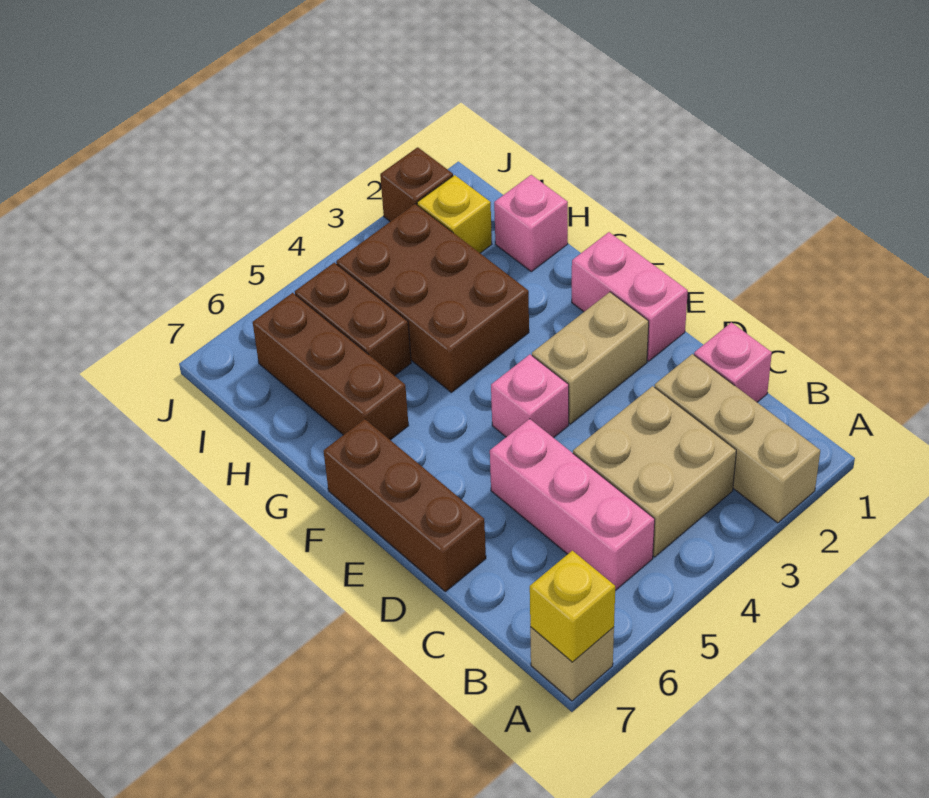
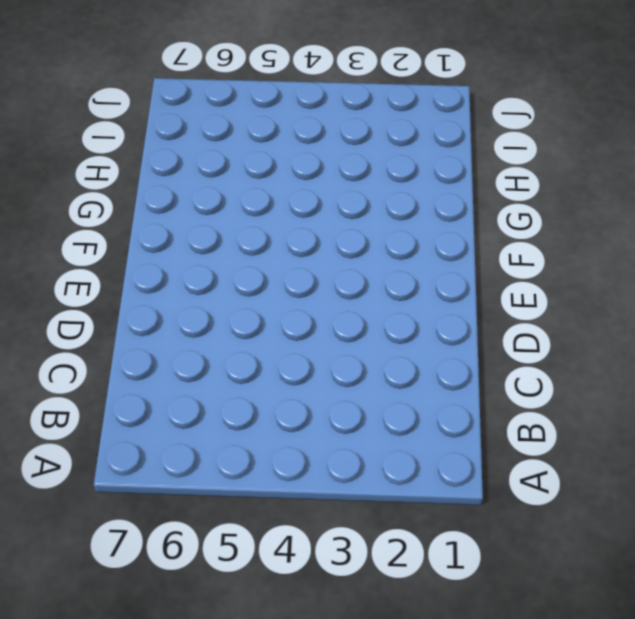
none -> tan 1x3 brick [655,354,820,523]
none -> tan 1x1 brick [530,627,614,701]
none -> tan 2x2 brick [573,386,736,557]

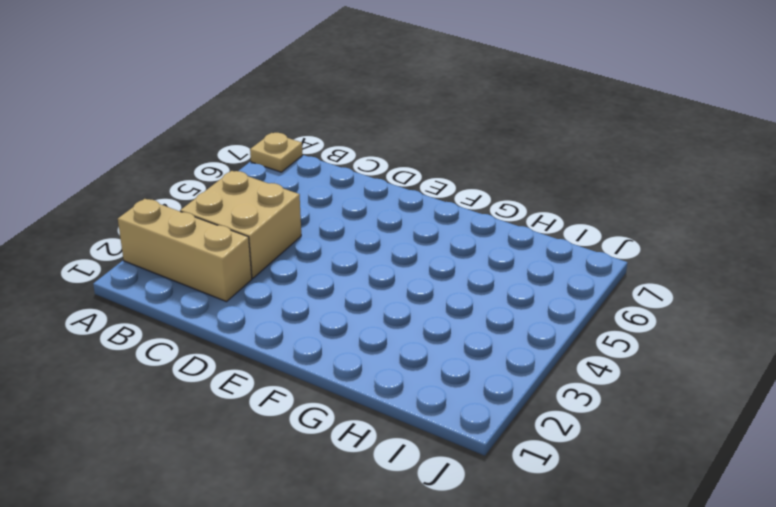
tan 1x1 plate [250,133,303,172] -> tan 1x1 brick [530,627,614,701]
none -> pink 1x3 brick [490,419,655,590]
none -> pink 1x1 brick [694,322,772,402]
none -> brown 1x3 brick [324,419,486,592]

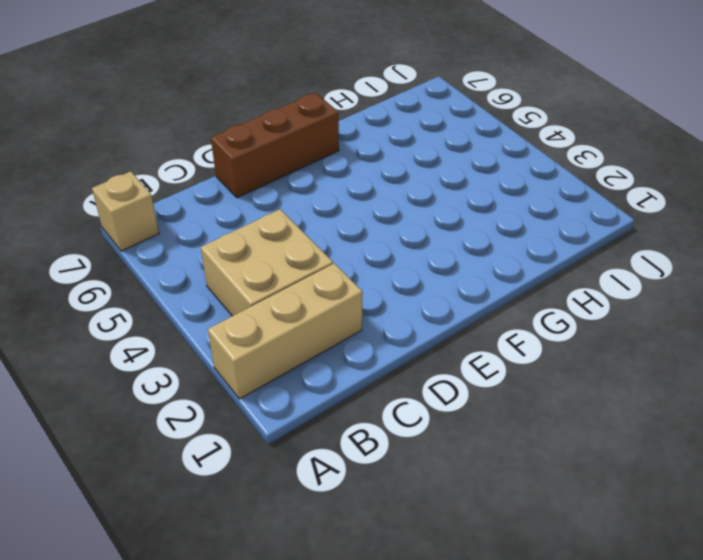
none -> pink 1x3 brick [490,419,655,590]
none -> pink 1x1 brick [694,322,772,402]
none -> pink 1x2 brick [572,232,688,361]

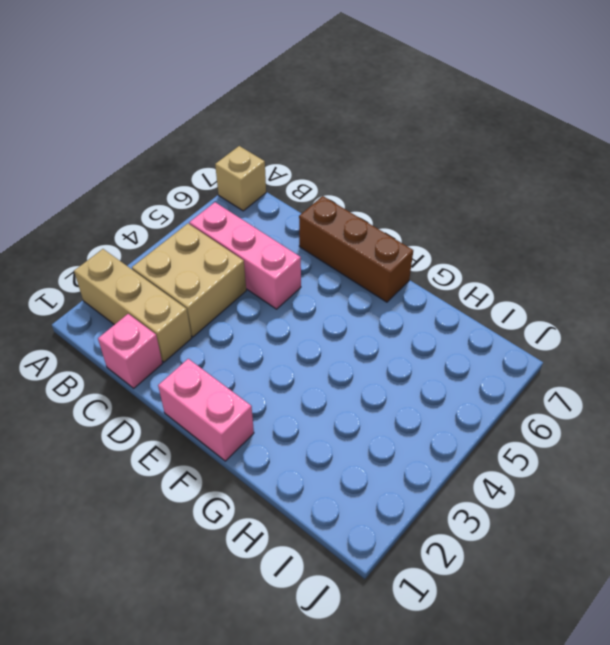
none -> tan 1x2 brick [532,292,649,424]
none -> pink 1x1 brick [491,354,569,438]
none -> brown 2x3 brick [336,204,529,392]

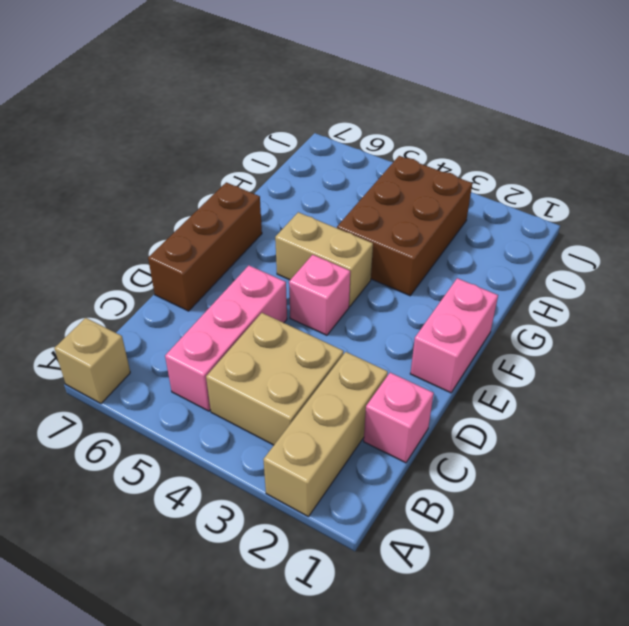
tan 1x2 brick [275,212,373,306] -> tan 1x2 brick moved to [532,292,649,424]
none -> brown 1x3 brick [253,293,409,440]
none -> pink 1x1 brick [494,175,568,271]
none -> brown 1x2 brick [295,263,411,376]

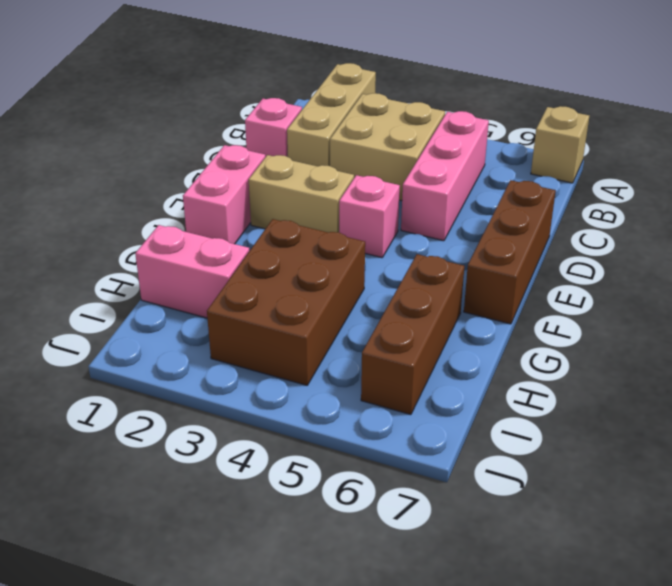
pink 1x2 brick [135,225,249,318] -> pink 1x1 brick [494,175,568,271]
none -> brown 1x2 brick [295,263,411,376]
none -> yellow 1x1 brick [417,175,492,253]
none -> brown 1x1 brick [380,147,453,222]

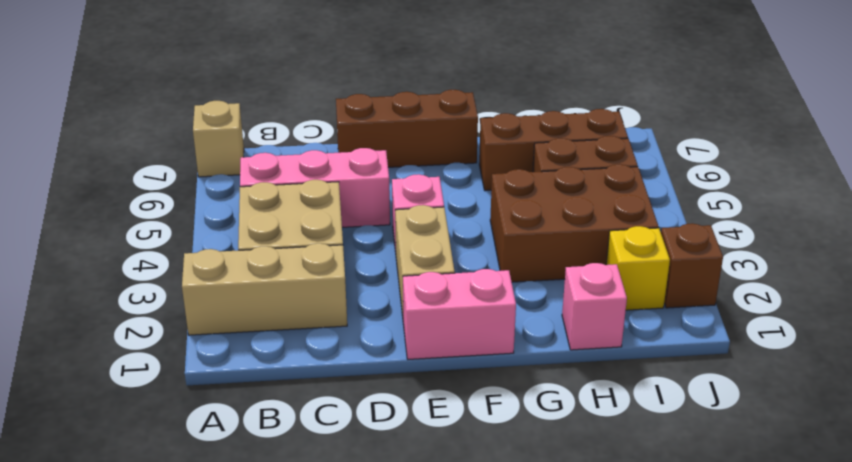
none -> pink 1x1 brick [694,322,772,402]
none -> yellow 1x1 brick [530,551,615,662]

